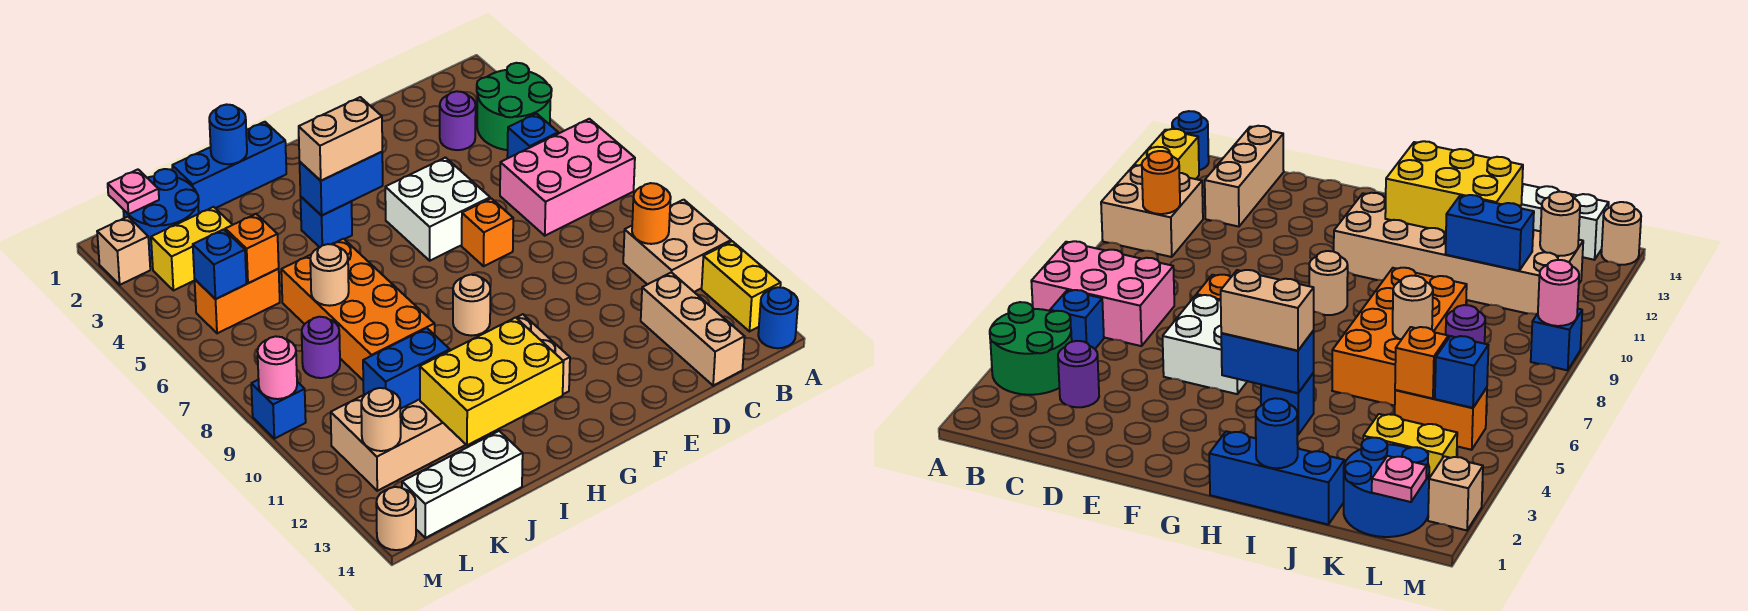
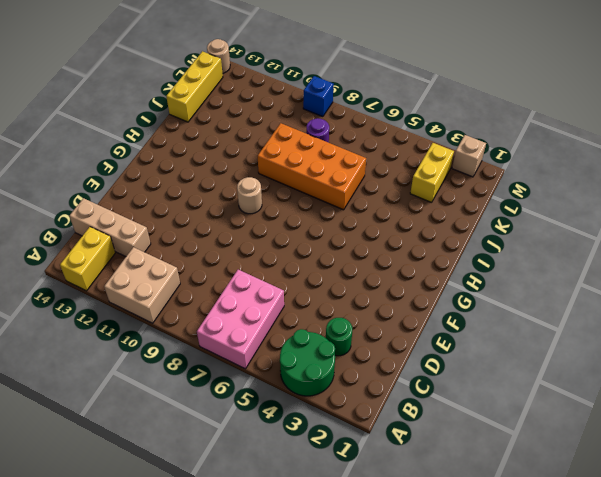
yellow 1x2 brick [60,227,115,291] -> yellow 1x2 brick turned to [702,241,781,331]
green 1x1 round brick [326,318,352,356] -> purple 1x1 round brick [440,91,476,150]
yellow 1x3 brick [166,51,223,122] -> white 1x3 brick [402,431,523,538]
none -> blue 1x1 round brick [758,287,798,348]
none -> blue 1x1 brick [507,114,558,158]
none -> white 2x2 brick [385,158,490,261]
none -> orange 1x1 brick [462,198,513,266]

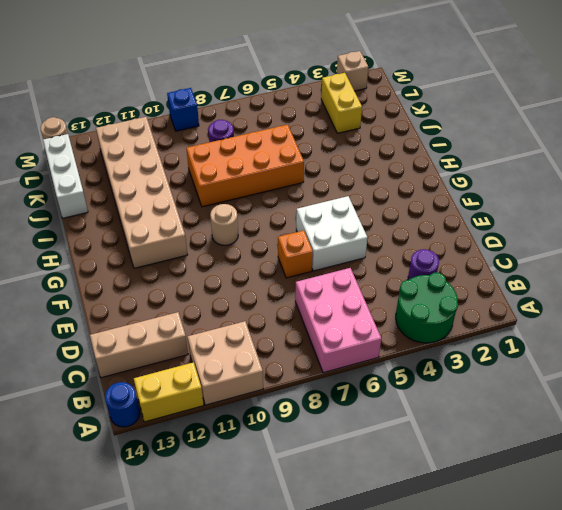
none -> blue 1x1 brick [507,114,558,158]
none -> blue 1x3 brick [172,122,286,213]
none -> blue 1x1 brick [301,197,352,247]
none -> blue 2x2 round brick [123,169,199,259]

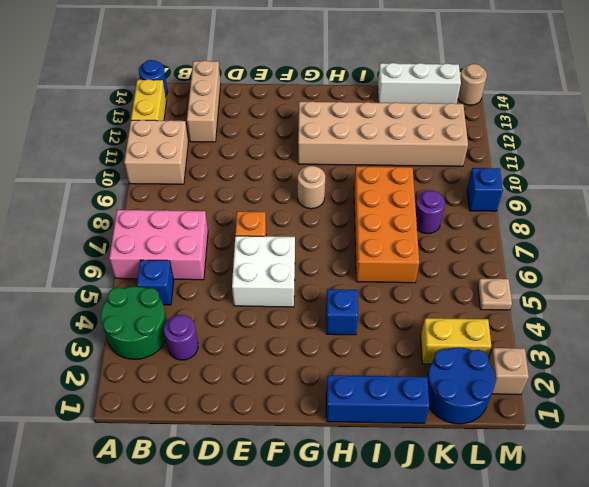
tan 1x1 plate [478,279,512,310] -> none
none -> orange 1x2 brick [195,269,280,333]
none -> orange 1x1 round brick [632,183,671,244]
none -> blue 1x2 brick [300,152,383,216]
none -> yellow 2x3 brick [420,317,564,445]

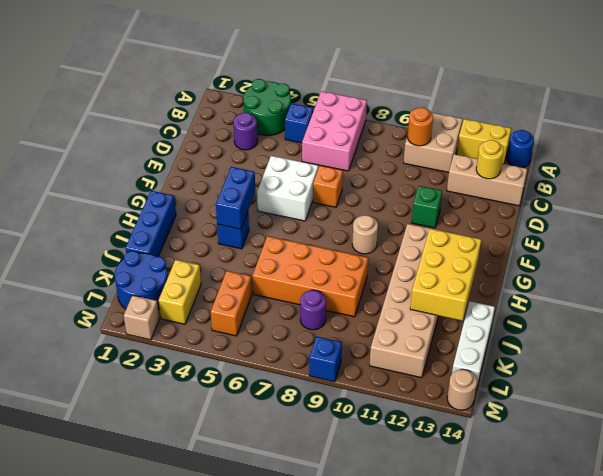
yellow 1x1 round brick [476,140,504,179] -> none
green 1x1 brick [412,186,442,228] -> none
none -> blue 1x1 round brick [209,104,247,164]
none -> tan 1x1 round brick [310,244,349,306]
none -> blue 1x2 brick [363,328,450,409]
none -> orange 1x1 brick [225,214,279,283]

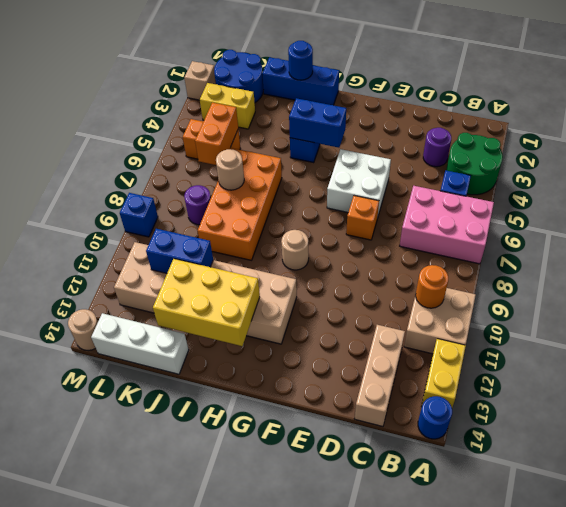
orange 1x2 brick [195,102,238,165] -> orange 1x1 brick [225,214,279,283]
none -> pink 1x1 plate [108,170,159,214]
none -> blue 1x1 brick [193,229,246,299]
none -> tan 1x1 round brick [361,388,401,451]
none -> pink 1x1 round brick [257,336,297,399]

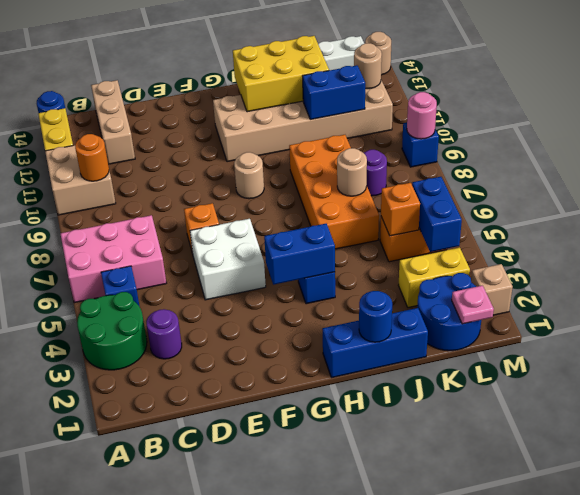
blue 1x2 brick [412,177,462,252] -> blue 1x1 brick [193,229,246,299]
none -> tan 1x2 brick [299,97,382,181]

